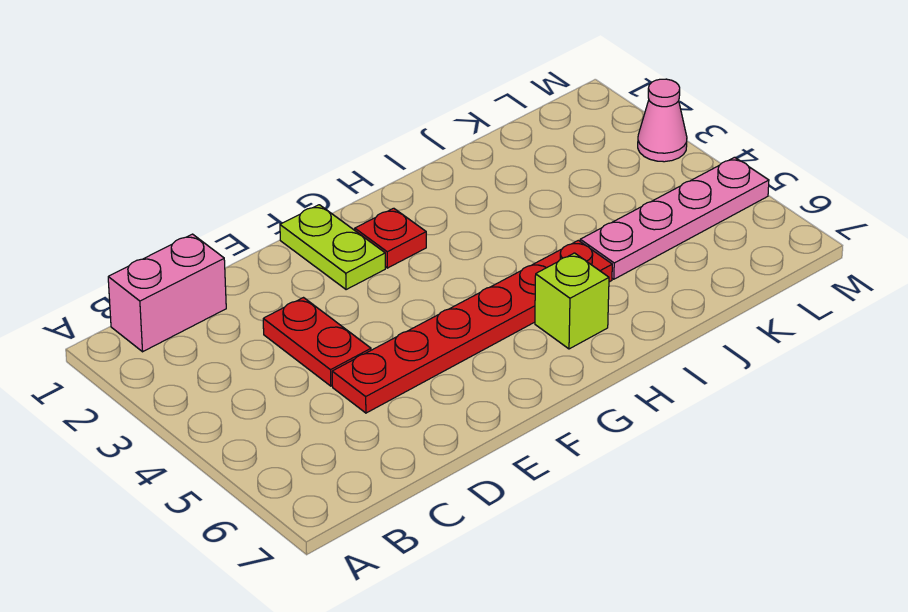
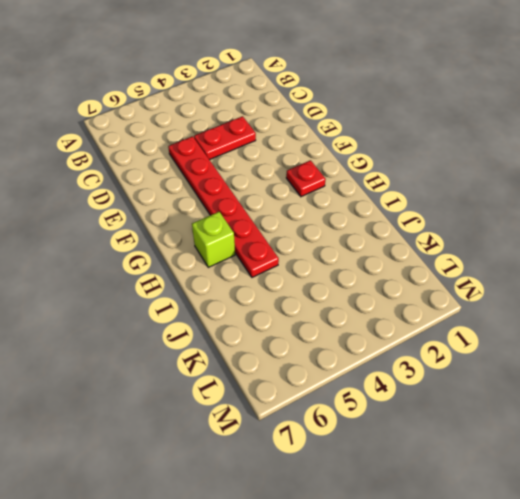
none -> pink 1x2 brick [108,234,226,352]
none -> lime 1x2 plate [280,205,385,290]

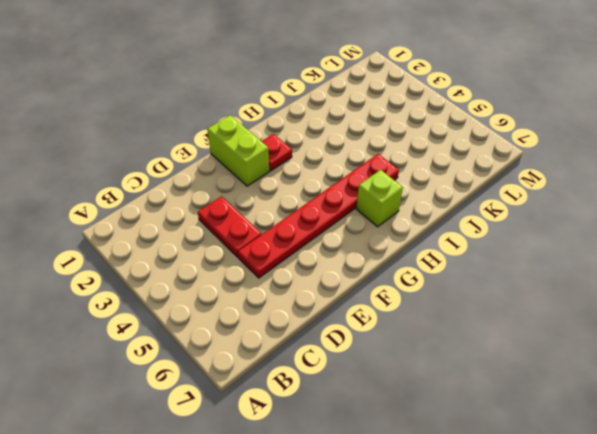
lime 1x2 brick [207,115,269,186] -> lime 1x2 plate [280,205,385,290]
none -> pink 1x2 brick [108,234,226,352]
none -> pink 1x4 plate [580,157,769,279]

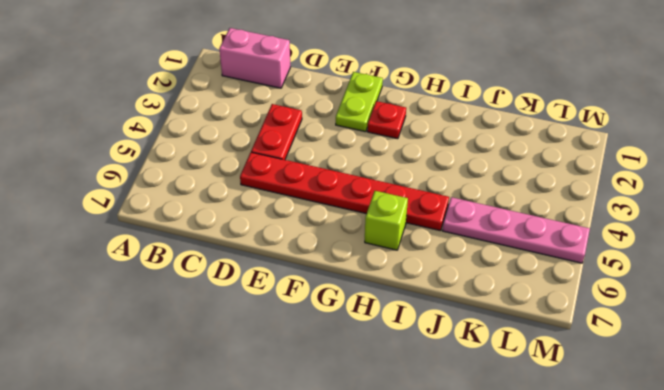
none -> pink 1x1 cone [638,79,687,162]

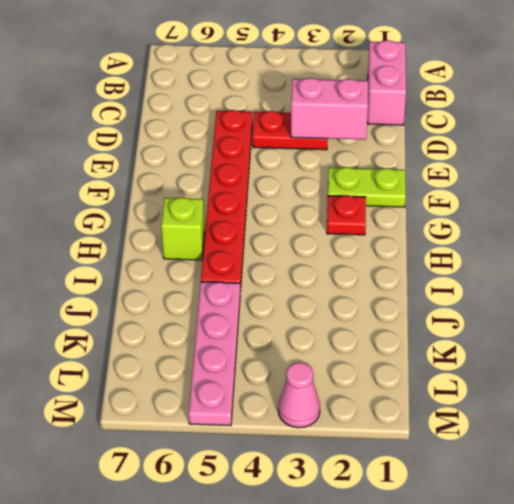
pink 1x2 brick [291,78,368,140] -> none

